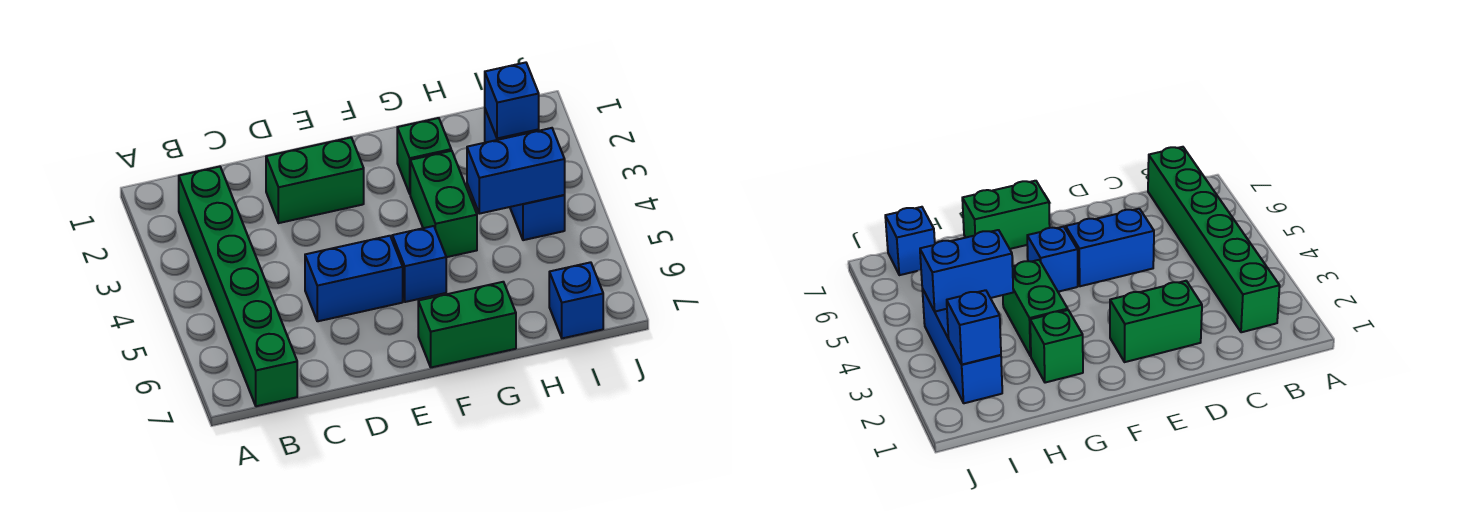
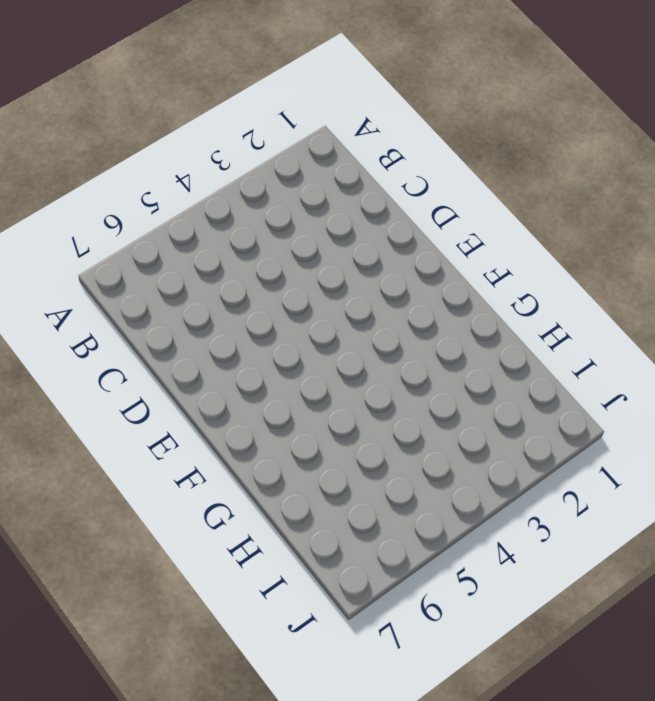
none -> green 1x6 brick [179,167,297,406]
none -> green 1x2 brick [266,138,364,223]

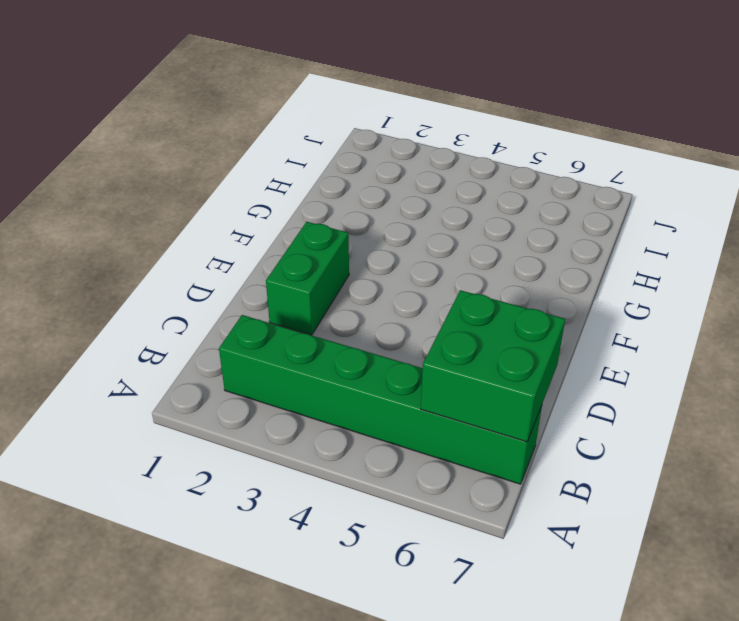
green 2x2 brick [421,290,565,442] -> none
none -> blue 1x2 brick [305,236,403,321]
none -> blue 1x1 brick [392,226,446,302]

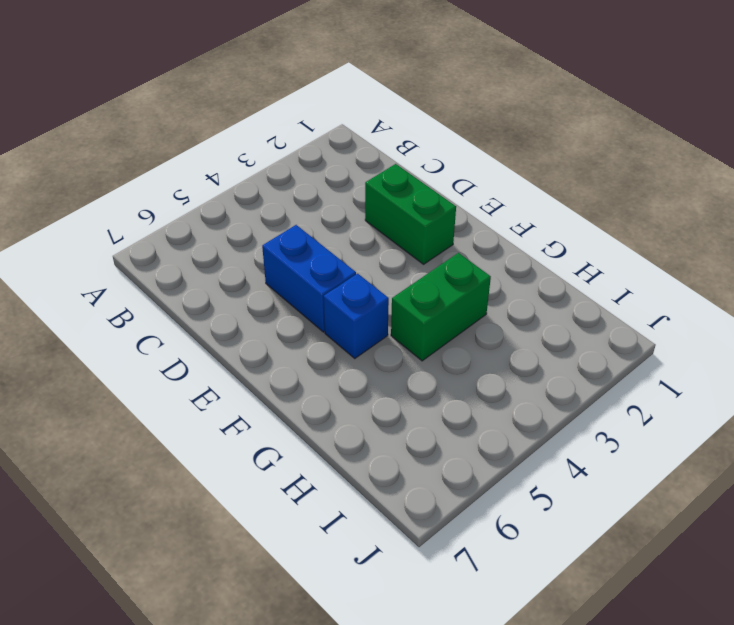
none -> green 1x6 brick [179,167,297,406]
none -> green 1x2 brick [418,282,516,367]

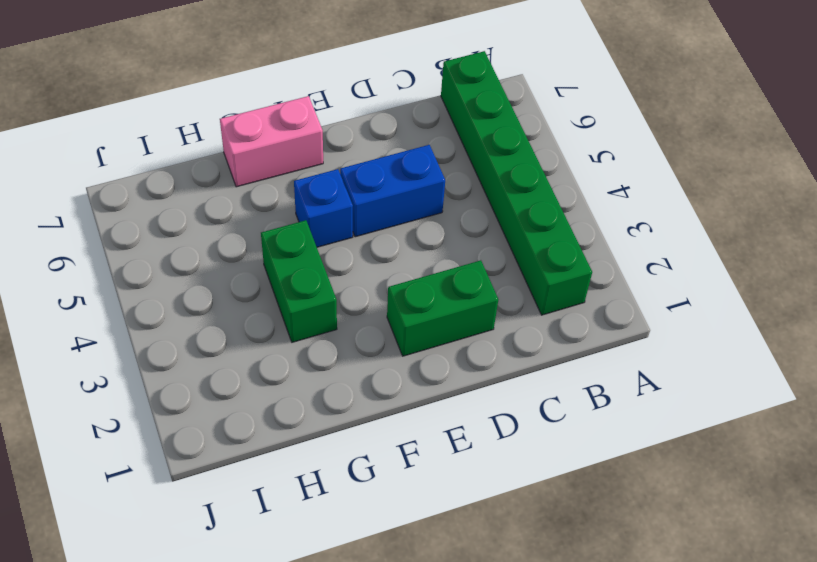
pink 1x2 brick [220,96,323,187] -> green 1x2 brick [418,282,516,367]
none -> green 1x1 brick [397,118,451,194]
none -> blue 1x3 brick [485,110,565,240]

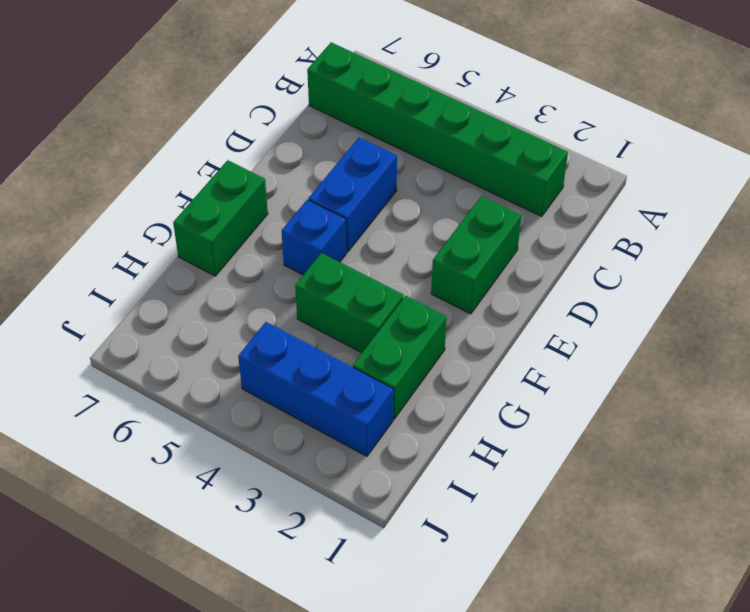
green 1x2 brick [353,296,447,419] -> green 1x1 brick [397,118,451,194]
none -> blue 1x1 brick [549,262,603,338]
none -> blue 1x2 brick [467,128,565,214]

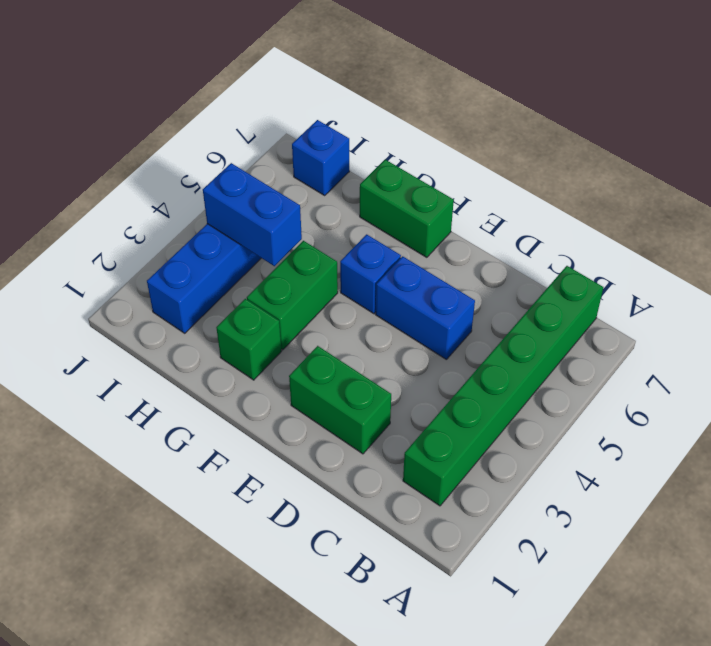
none -> blue 1x1 brick [485,62,539,138]

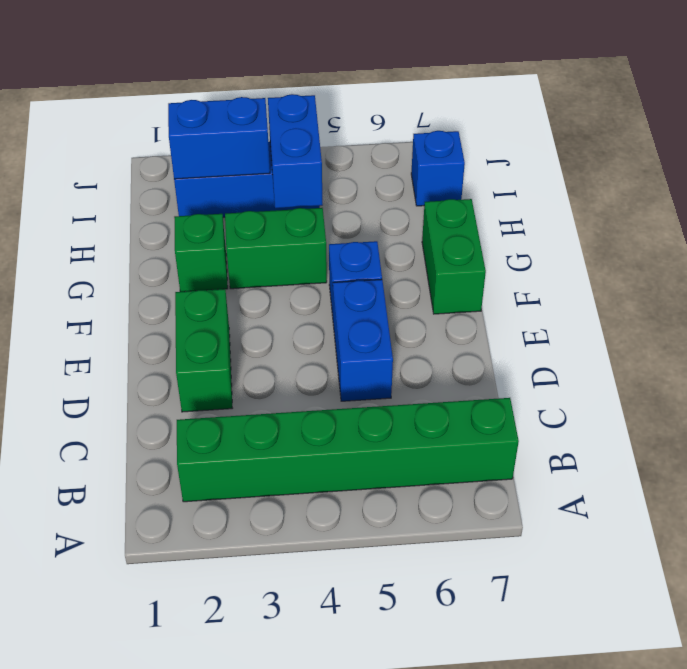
blue 1x2 brick [168,97,270,179] -> blue 1x1 brick [485,62,539,138]

